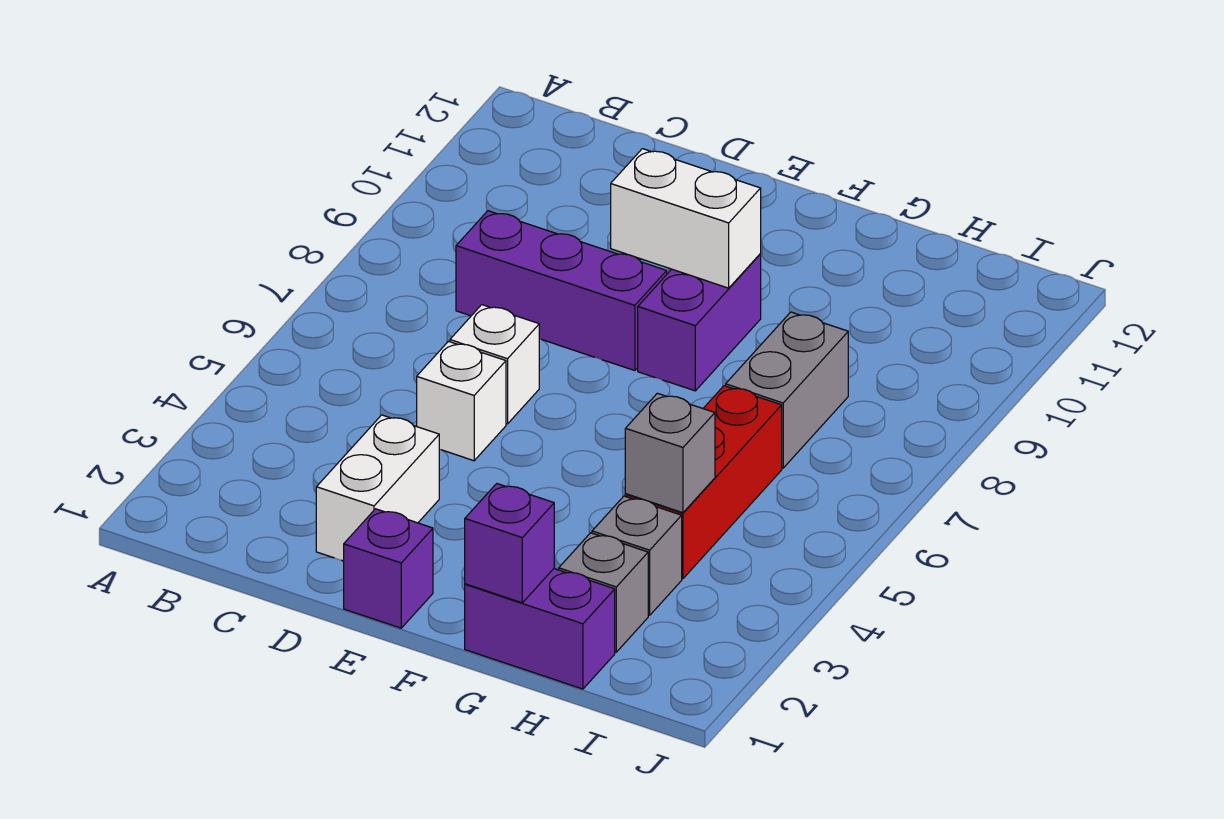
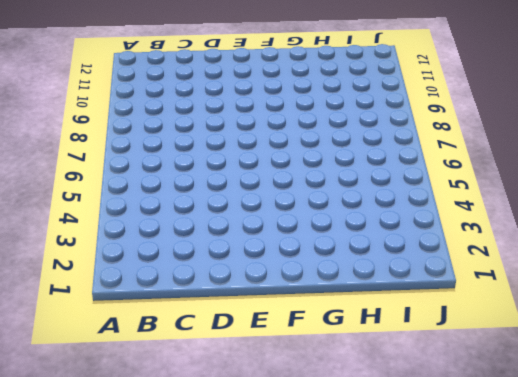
none -> purple 1x3 brick [456,211,667,371]
none -> white 1x2 brick [316,415,439,561]
none -> white 1x1 brick [417,341,506,461]

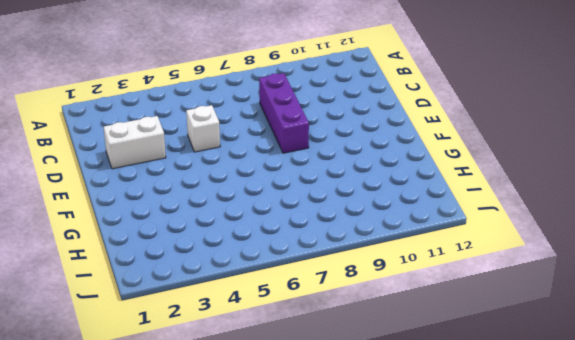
none -> white 1x1 brick [450,305,539,424]
none -> purple 1x1 brick [344,509,433,628]
none -> purple 1x2 brick [638,254,761,391]

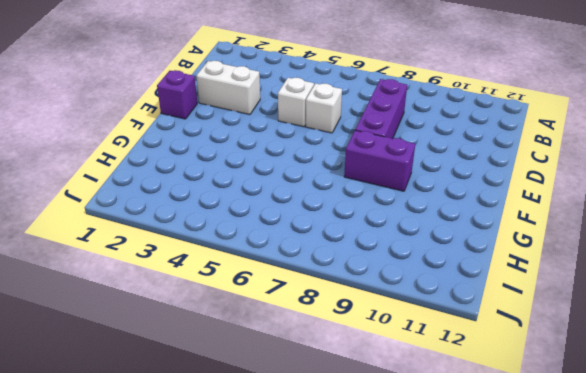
none -> purple 1x2 brick [465,569,615,689]
none -> grey 1x1 brick [559,533,648,652]
none -> grey 1x1 brick [592,496,682,615]

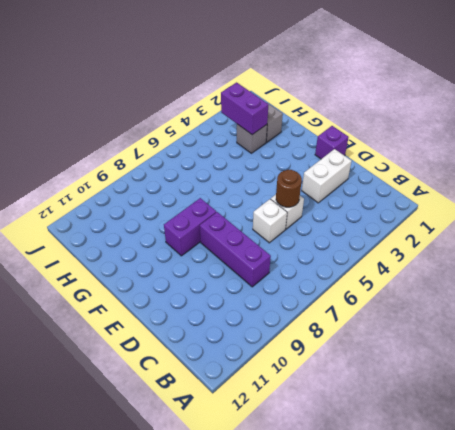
brown 1x1 round brick [276,170,302,207] -> none
purple 1x2 brick [221,82,268,135] -> purple 1x2 brick moved to [465,569,615,689]
none -> red 1x3 brick [625,386,782,579]
none -> grey 1x2 brick [726,312,848,468]
none -> white 1x2 brick [611,149,761,288]

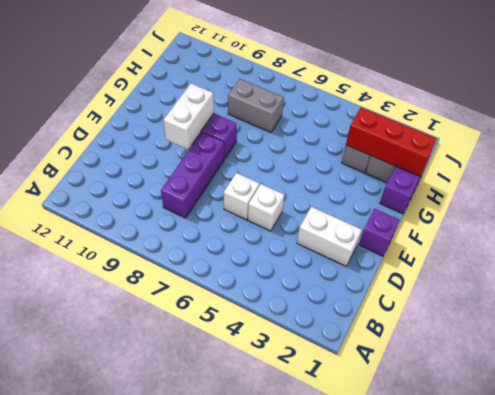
red 1x3 brick [346,107,437,176] -> red 1x3 brick moved to [625,386,782,579]
none -> purple 1x1 brick [465,484,554,603]
none -> grey 1x1 brick [625,393,715,513]

